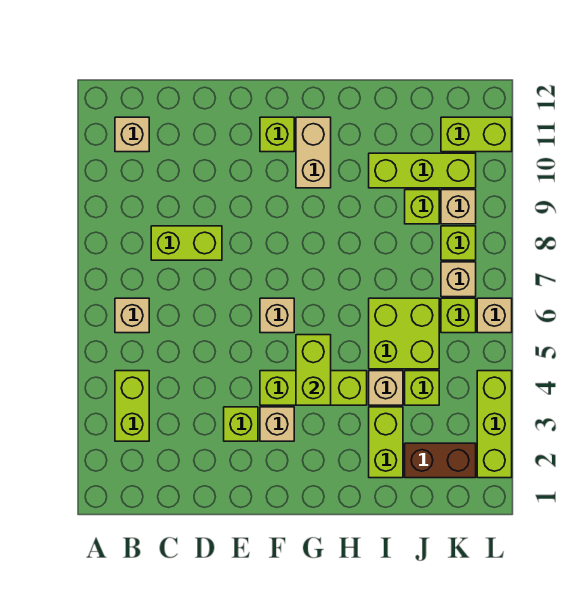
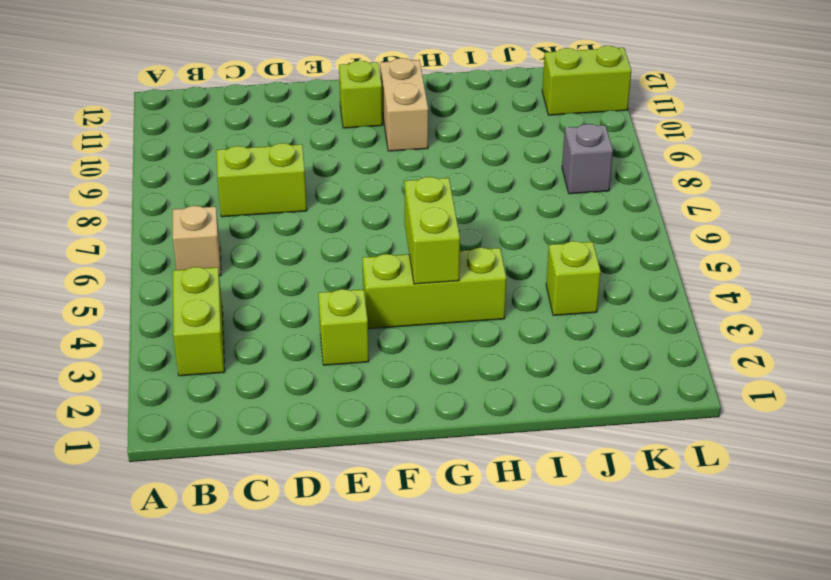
grey 1x1 brick [562,124,613,194] -> lime 1x1 brick [441,226,476,260]
none -> tan 1x1 brick [115,117,149,152]
none -> tan 1x1 brick [260,407,294,441]
none -> tan 1x1 brick [260,298,294,333]

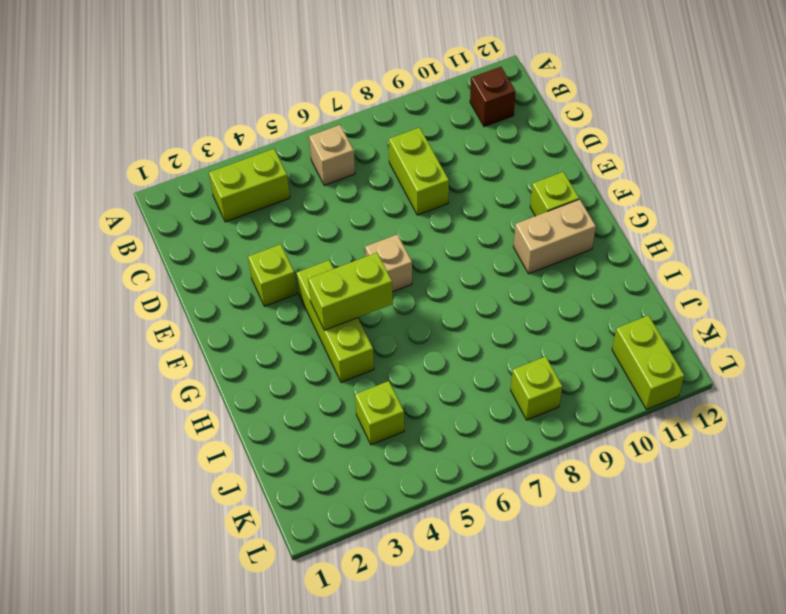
brown 1x1 brick [470,67,516,127] -> tan 1x1 brick [115,117,149,152]
none -> tan 1x1 brick [260,407,294,441]
none -> lime 1x2 brick [369,407,403,478]
none -> tan 1x1 brick [369,371,403,405]

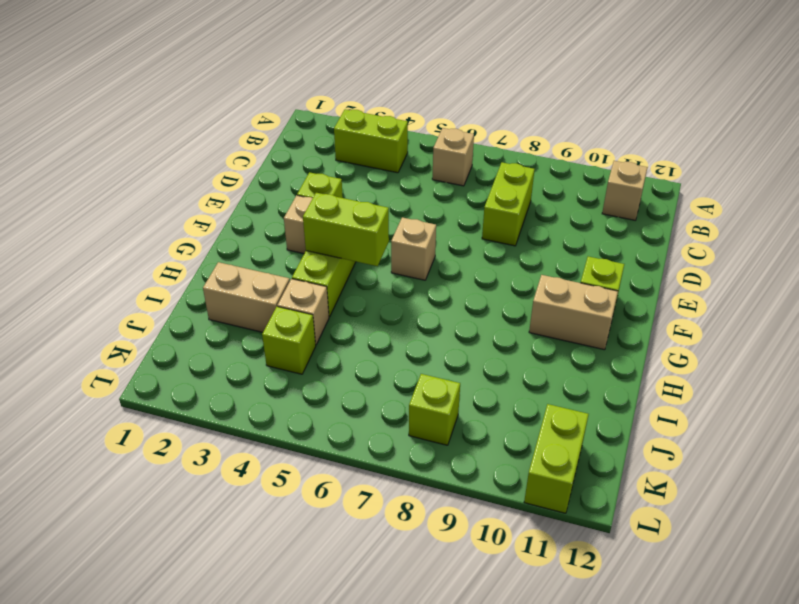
tan 1x2 brick [203,262,290,332] -> lime 1x2 brick [369,407,403,478]
none -> lime 2x2 brick [369,298,439,369]
none -> lime 1x3 brick [369,153,476,188]
none -> brown 1x2 brick [405,443,476,478]

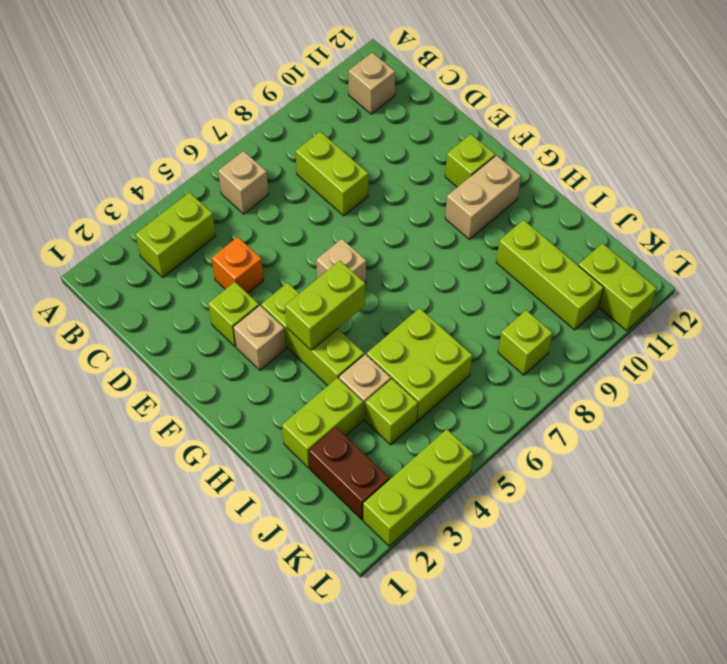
orange 1x1 brick [212,237,264,293] -> none
none -> lime 1x1 brick [405,190,439,224]
none -> lime 1x1 brick [441,298,476,333]
none -> tan 1x1 brick [441,262,476,297]

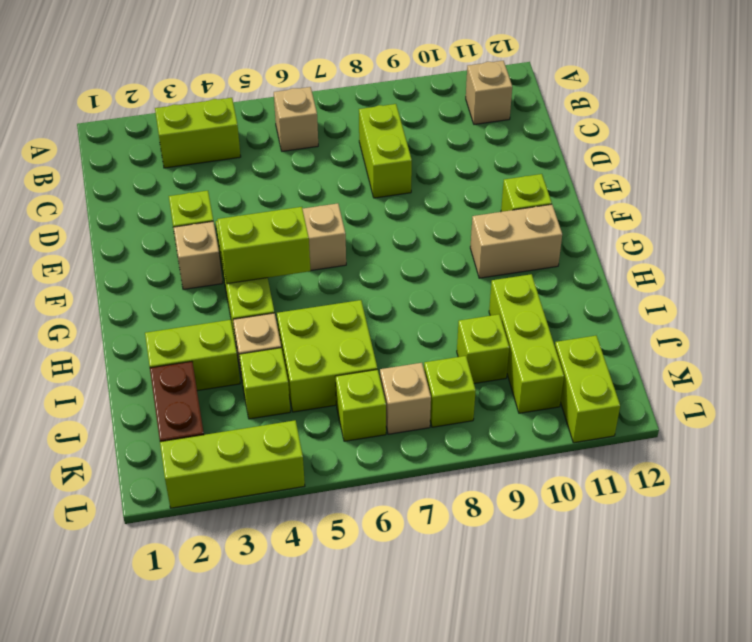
none -> tan 1x1 brick [441,190,476,224]
none -> tan 1x1 brick [477,298,512,333]

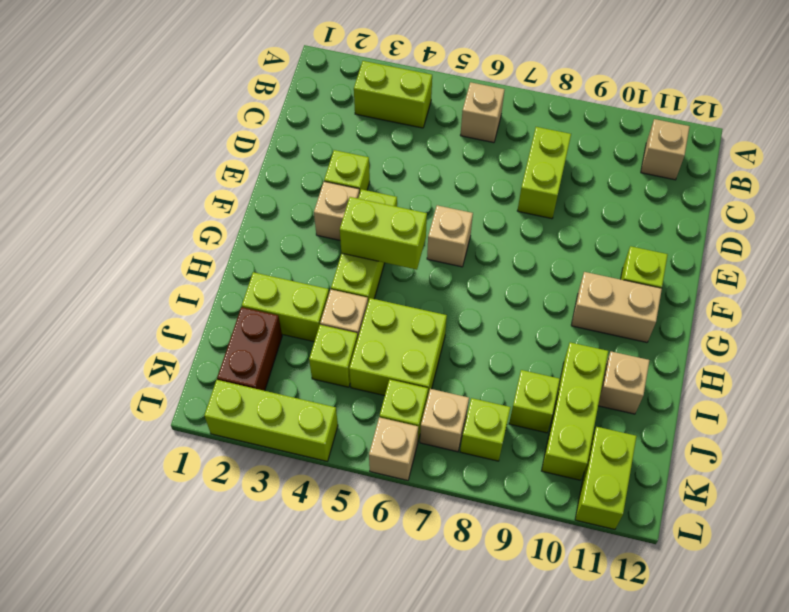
tan 1x1 brick [598,352,650,414] -> tan 1x1 brick moved to [441,190,476,224]

